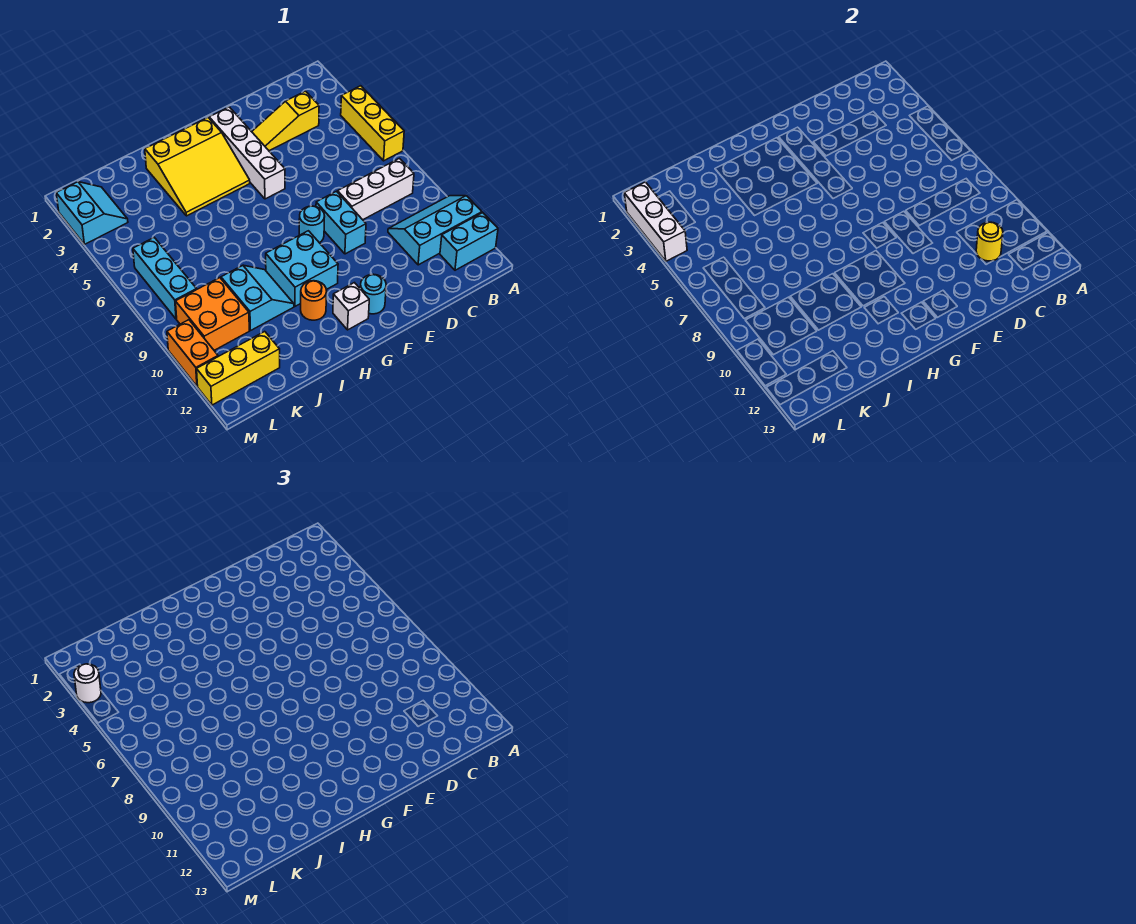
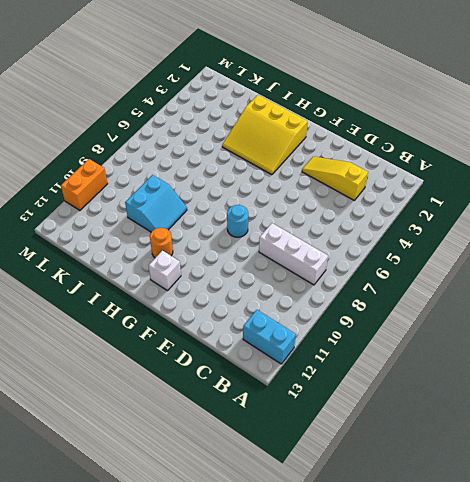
none -> yellow 1x3 brick [341,86,404,161]
none -> cyan 2x3 slope [388,196,482,265]
none -> cyan 1x2 brick [316,191,366,254]

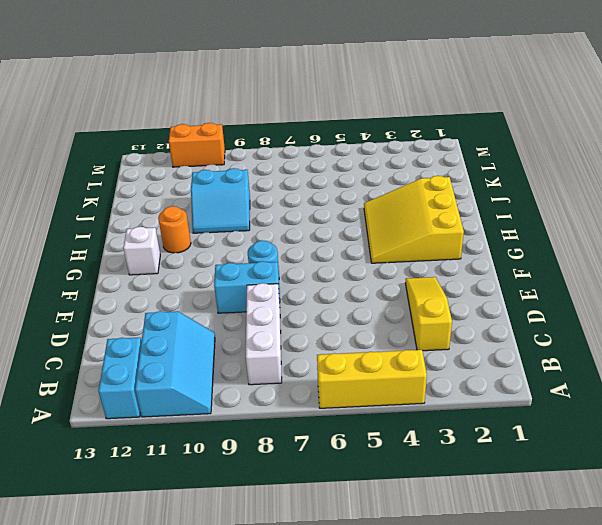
none -> white 1x4 brick [209,107,285,199]
none -> cyan 1x1 round brick [360,274,386,314]
none -> cyan 2x2 brick [266,231,338,306]

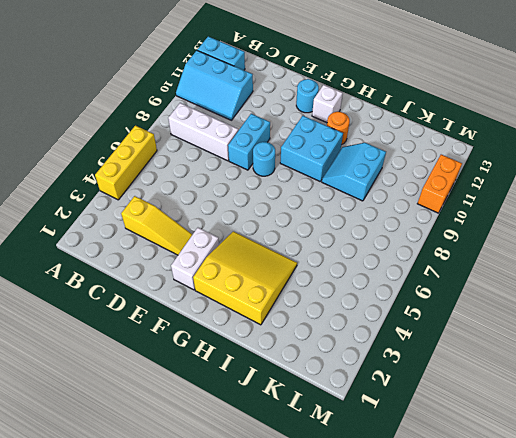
white 1x2 brick [171,228,219,290] -> white 1x4 brick [209,107,285,199]
none -> orange 2x2 brick [176,278,249,350]
none -> yellow 1x3 brick [197,331,280,405]
none -> cyan 2x2 slope [56,182,128,244]

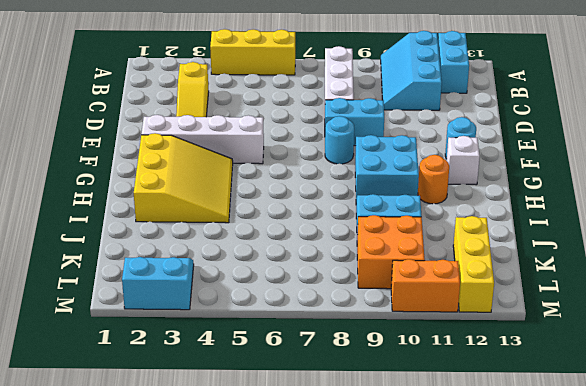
none -> cyan 1x3 brick [133,238,197,319]
none -> yellow 1x1 round brick [976,222,1003,261]
none -> white 1x3 brick [624,182,687,261]

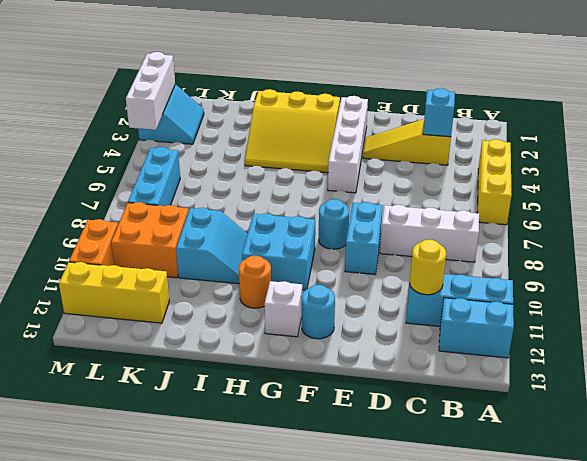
cyan 1x1 brick [423,88,455,137] -> none
none -> white 1x1 round brick [74,664,101,703]

